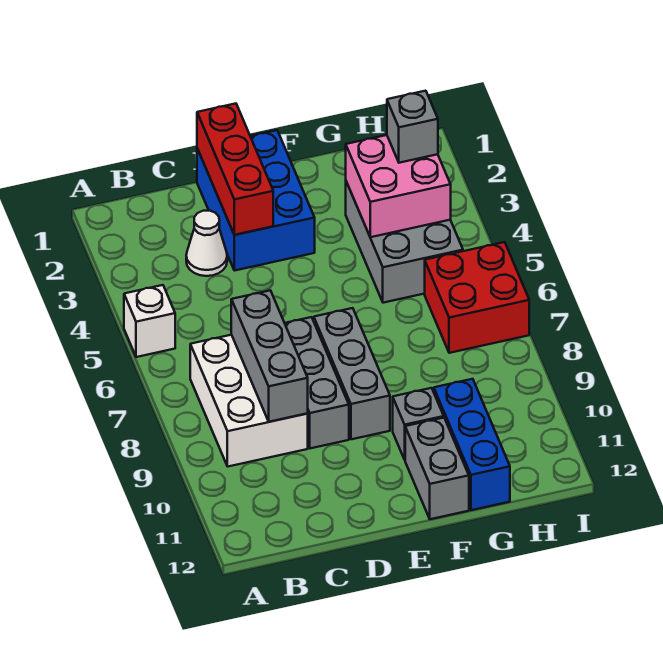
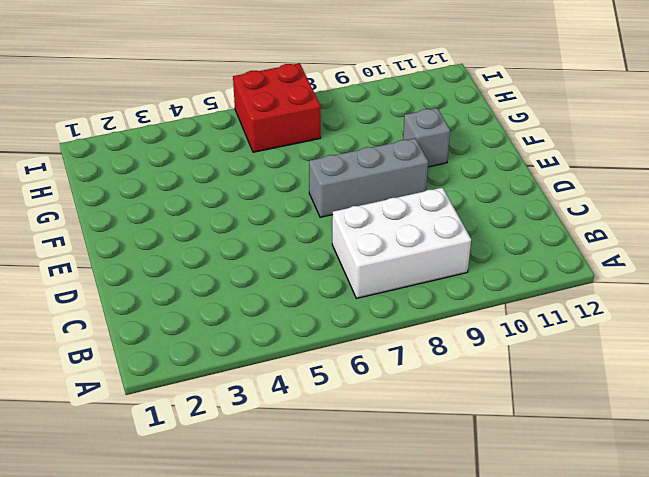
none -> white 1x1 brick [124,285,175,357]
none -> white 1x1 cone [186,211,227,276]
none -> blue 2x3 brick [197,130,315,271]

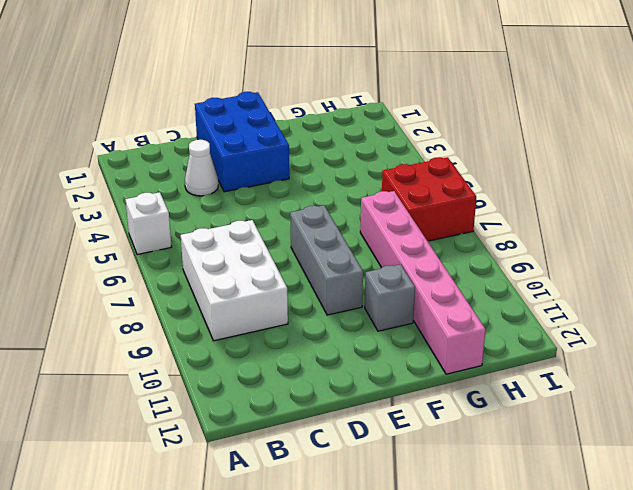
pink 1x6 brick [360,191,486,374] -> blue 1x3 brick [434,379,510,510]
none -> grey 1x3 brick [285,317,349,448]
none -> grey 1x2 brick [405,418,469,519]
none -> grey 2x3 brick [346,182,463,303]

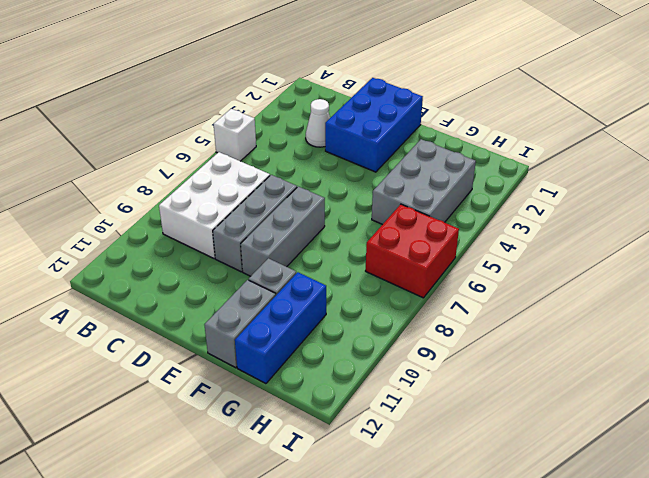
none -> grey 1x3 brick [231,290,308,422]
none -> red 1x3 brick [197,104,273,235]
none -> pink 2x2 brick [346,135,451,237]

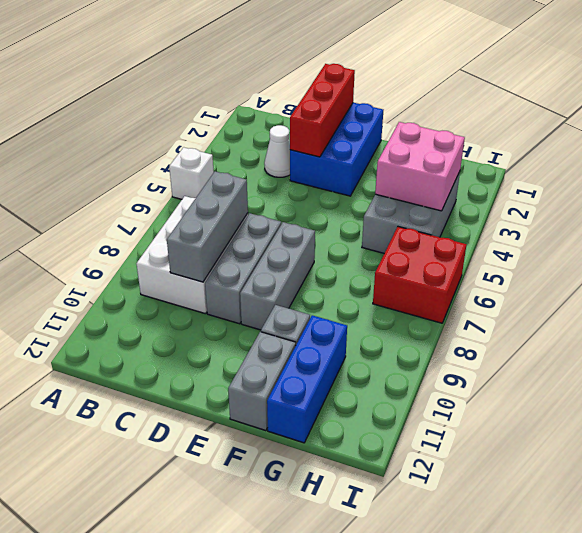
none -> grey 1x1 brick [387,91,438,163]

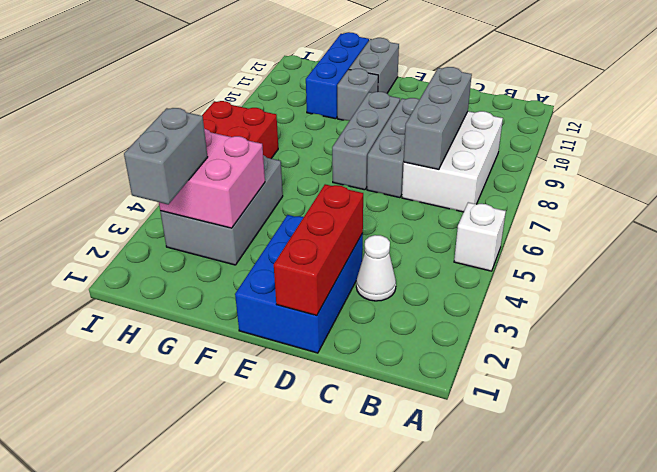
grey 1x2 brick [124,108,207,204] -> grey 1x1 brick [387,91,438,163]

